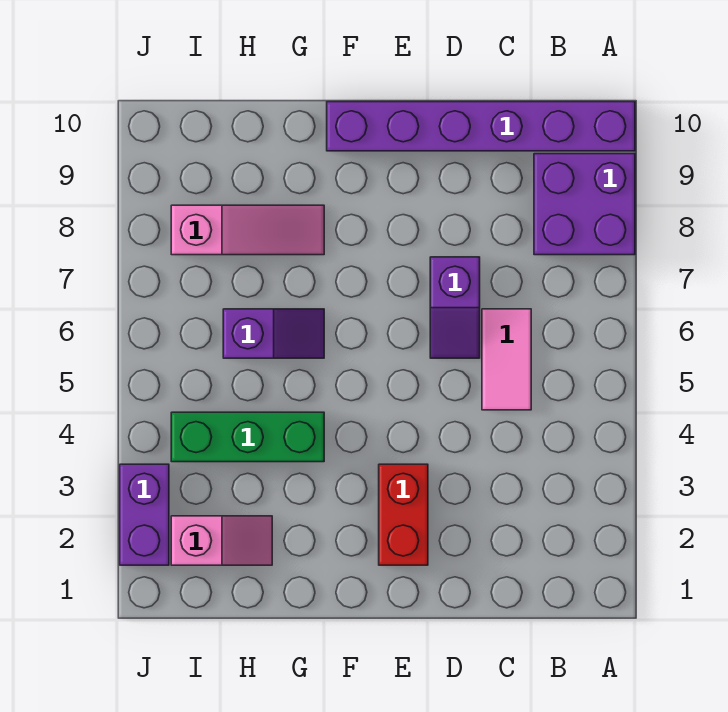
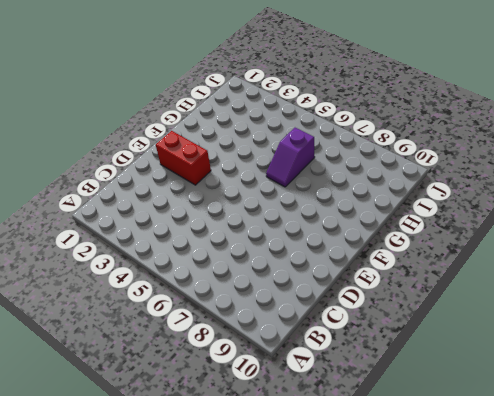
none -> purple 2x2 brick [534,154,635,255]
none -> purple 1x6 brick [327,102,635,151]

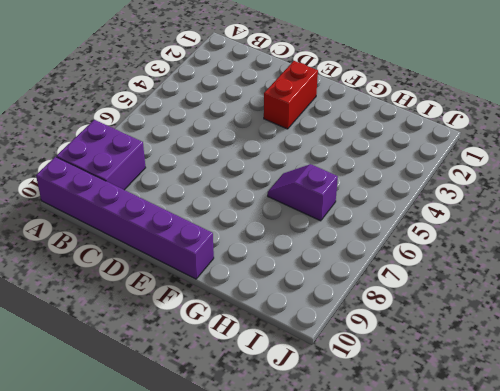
none -> pink 1x2 tile [482,309,531,410]
none -> purple 1x2 slope [430,257,480,358]

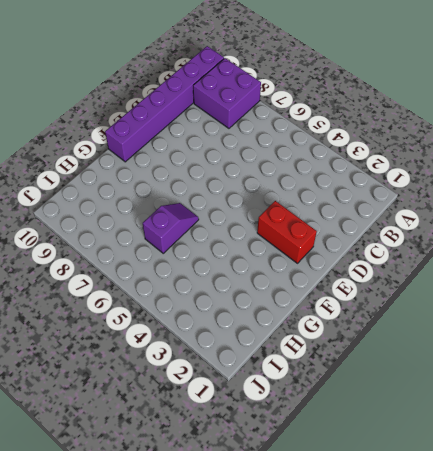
none -> pink 1x2 tile [482,309,531,410]
none -> purple 1x2 slope [430,257,480,358]

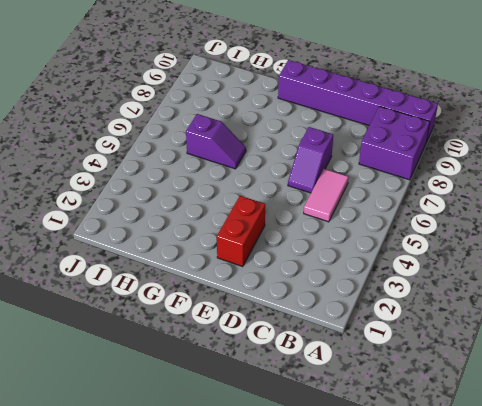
none -> green 1x3 brick [171,412,324,462]
none -> pink 1x3 slope [171,205,324,255]

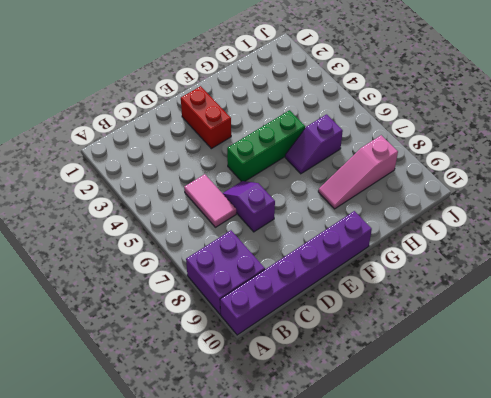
green 1x3 brick [227,110,305,181] -> green 1x3 brick moved to [171,412,324,462]
none -> pink 1x2 slope [171,516,272,565]
none -> purple 1x2 brick [120,464,169,565]

